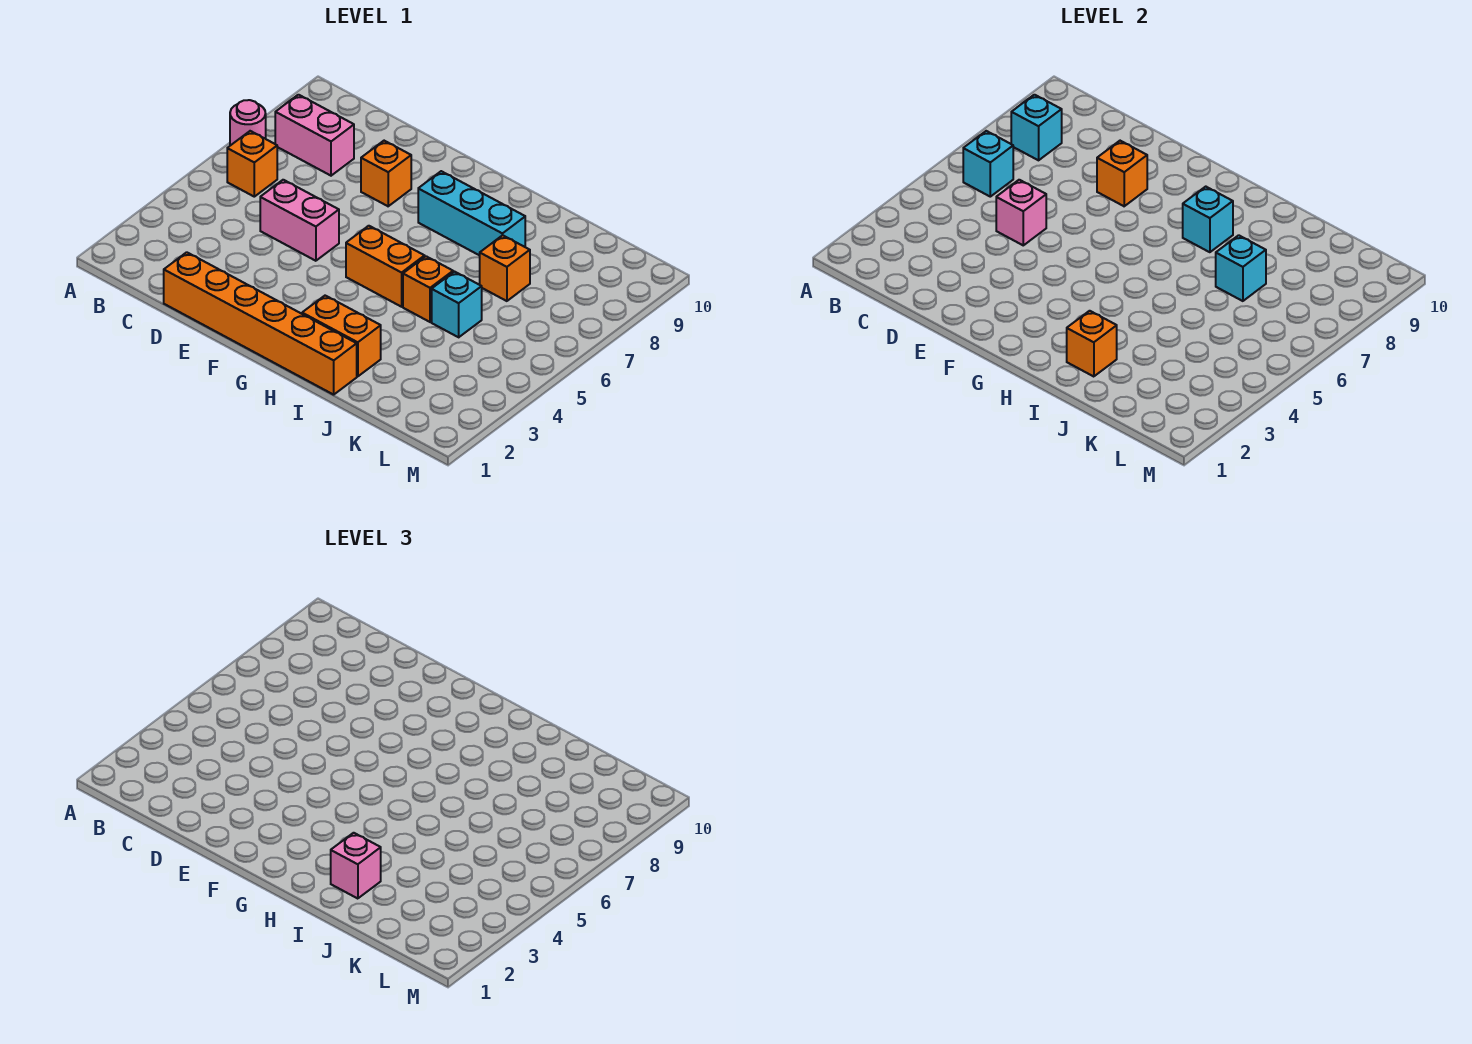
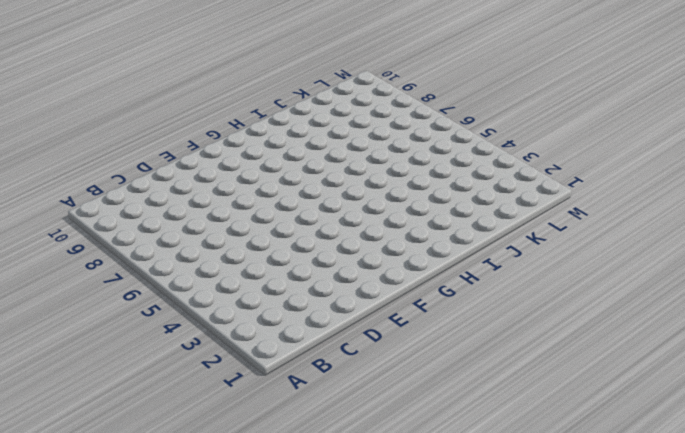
none -> pink 1x1 round brick [230,100,266,146]
none -> orange 1x1 brick [227,131,277,197]
none -> pink 1x2 brick [275,95,354,176]

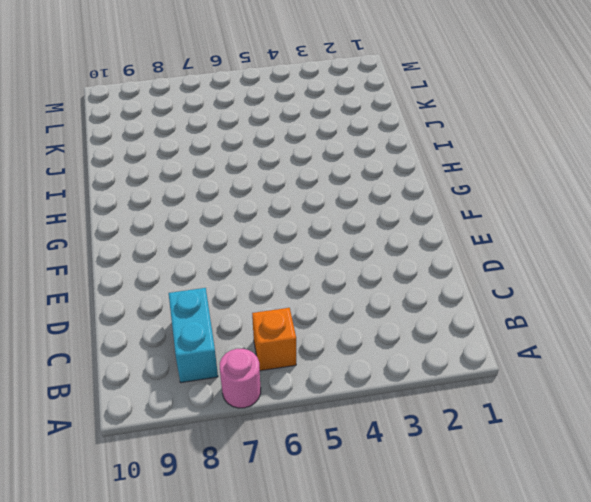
cyan 1x2 brick [169,288,218,383] -> pink 1x2 brick [275,95,354,176]
none -> orange 1x6 brick [164,252,357,395]
none -> pink 1x2 brick [260,180,339,261]
none -> orange 1x1 brick [361,141,411,206]

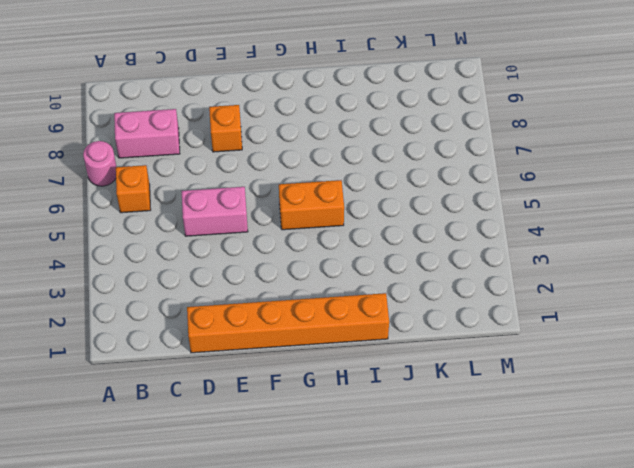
none -> cyan 1x3 brick [418,171,525,256]
none -> orange 1x2 brick [302,296,381,377]
none -> orange 1x1 brick [403,256,453,322]

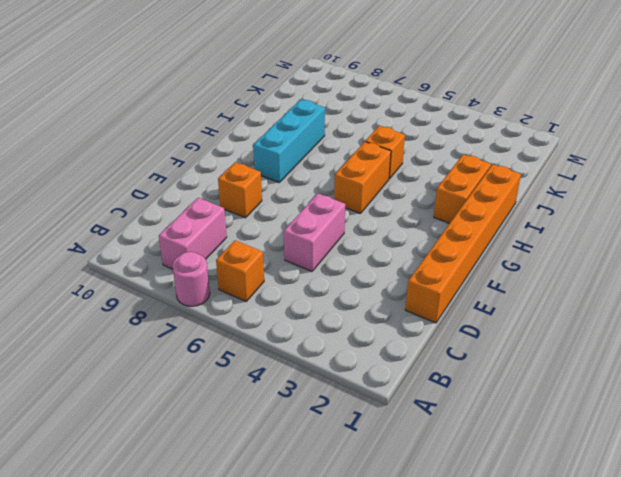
none -> cyan 1x1 brick [432,272,482,337]
none -> orange 1x1 brick [480,235,530,301]
none -> cyan 1x1 brick [963,131,1013,197]

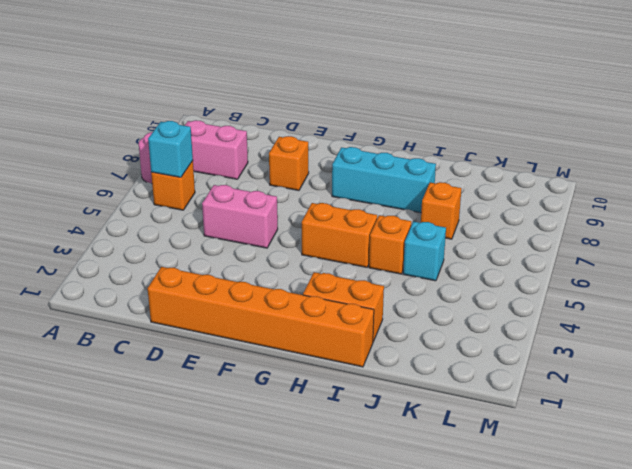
none -> cyan 1x1 brick [1011,95,1062,160]
none -> pink 1x1 brick [996,180,1046,245]
none -> orange 1x1 brick [1097,141,1147,206]

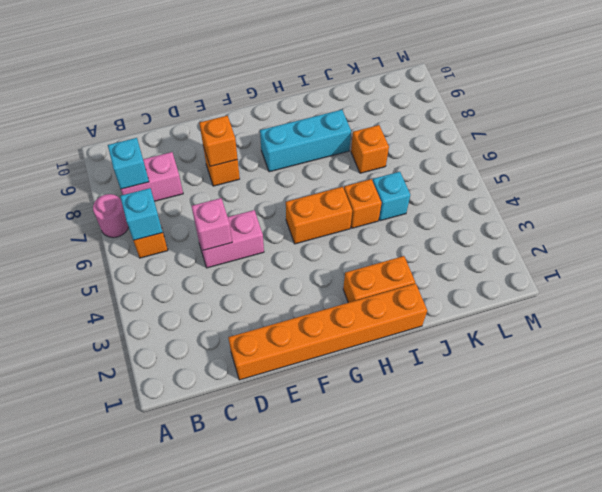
none -> cyan 1x1 brick [1183,187,1233,252]
none -> orange 1x1 brick [1067,311,1117,377]
none -> cyan 1x1 brick [1216,235,1266,301]

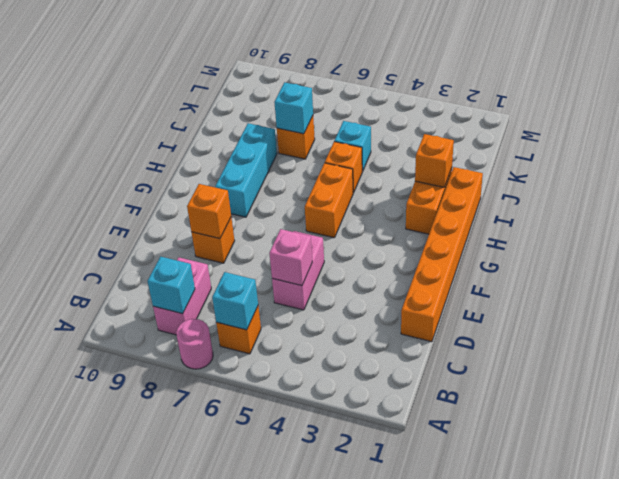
none -> cyan 1x1 brick [1183,187,1233,252]
none -> pink 1x1 brick [331,833,381,899]

